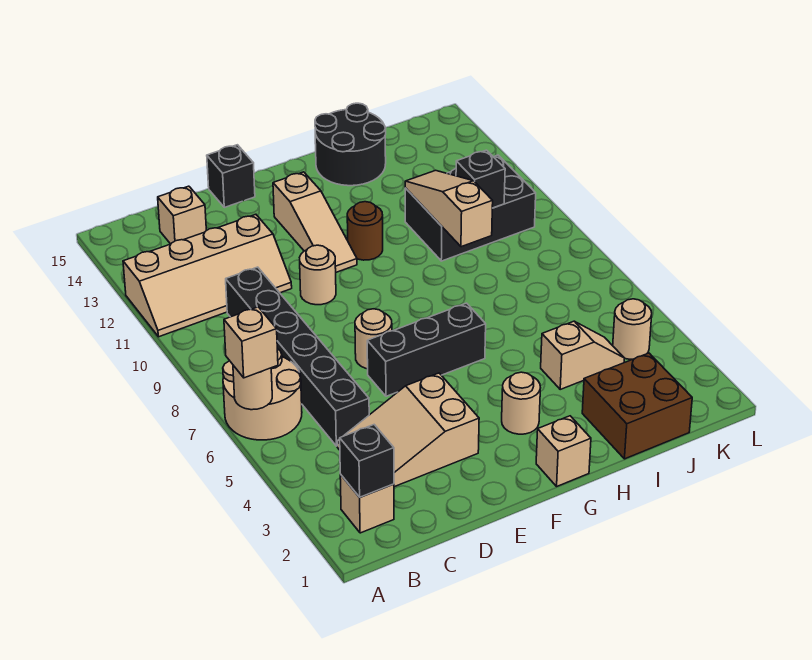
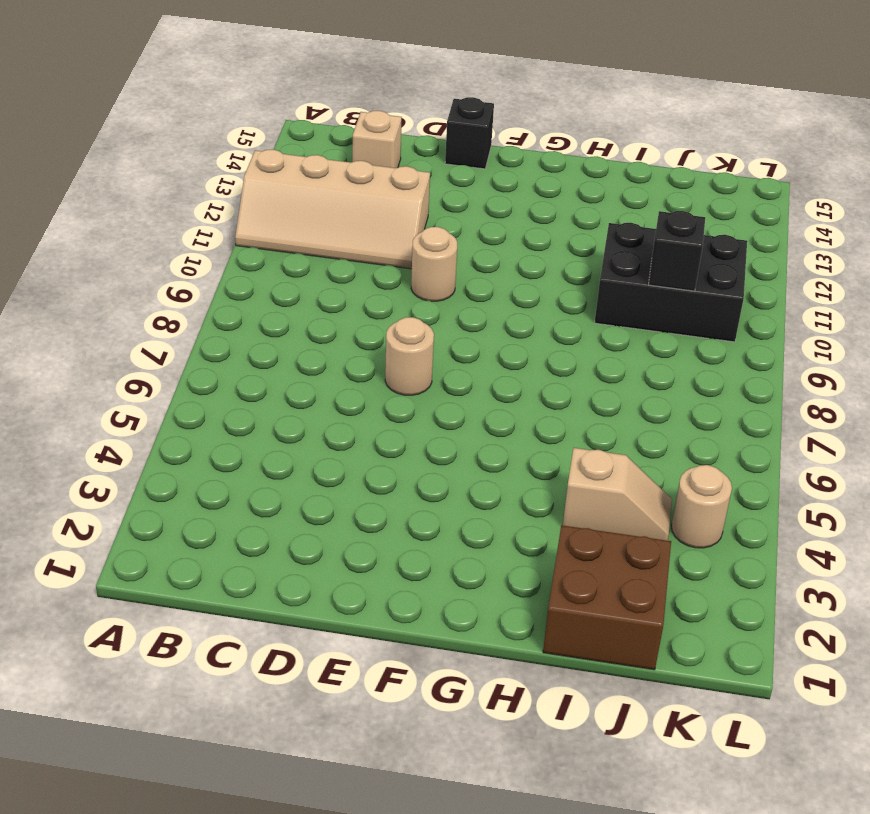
none -> tan 2x2 round brick [223,349,302,440]
none -> tan 1x1 brick [340,474,394,533]
none -> tan 2x3 slope [337,373,479,487]

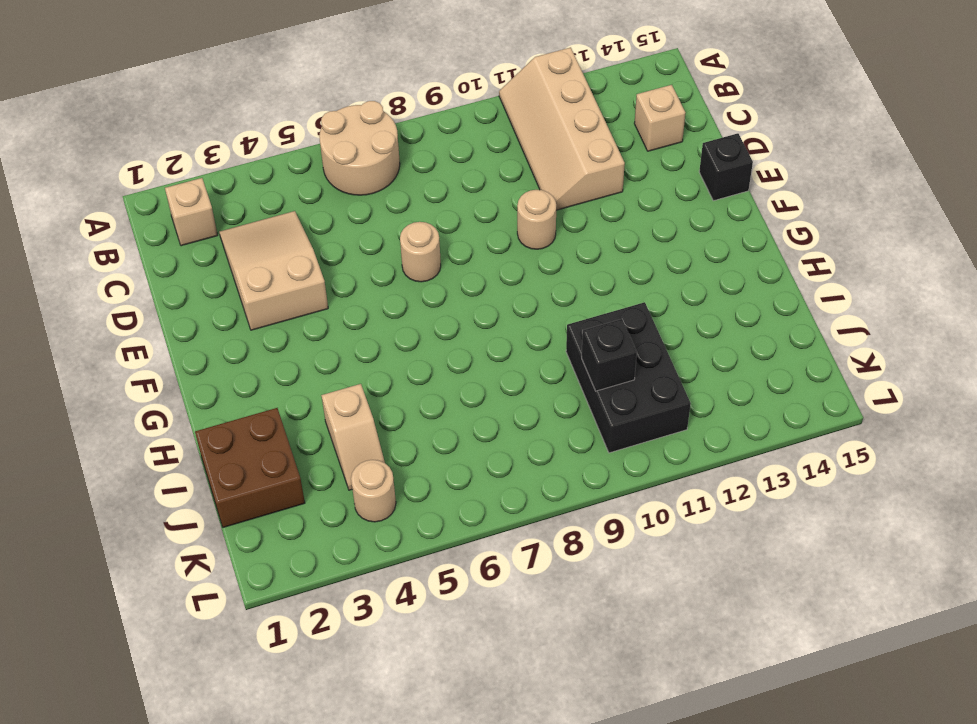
none -> black 1x6 brick [226,267,369,446]
none -> black 1x3 brick [367,303,486,396]
none -> tan 1x3 slope [273,172,357,272]

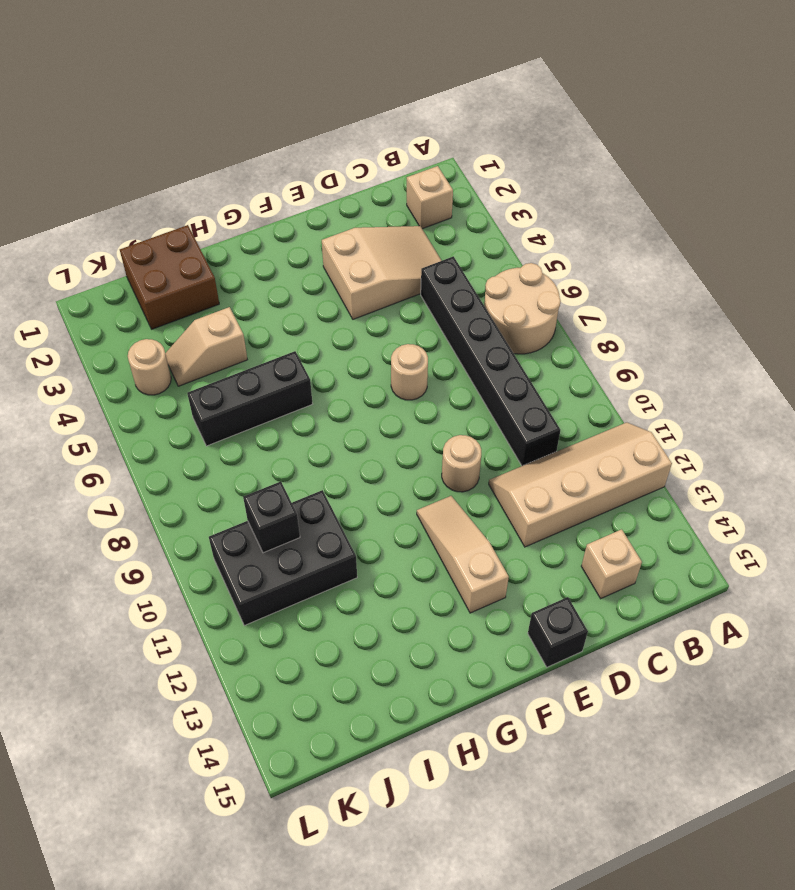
black 1x3 brick [187,351,313,446] -> black 1x3 brick moved to [367,303,486,396]
none -> tan 1x1 brick [536,416,591,486]
none -> tan 1x1 round brick [502,372,540,434]
none -> brown 1x1 round brick [347,202,383,260]

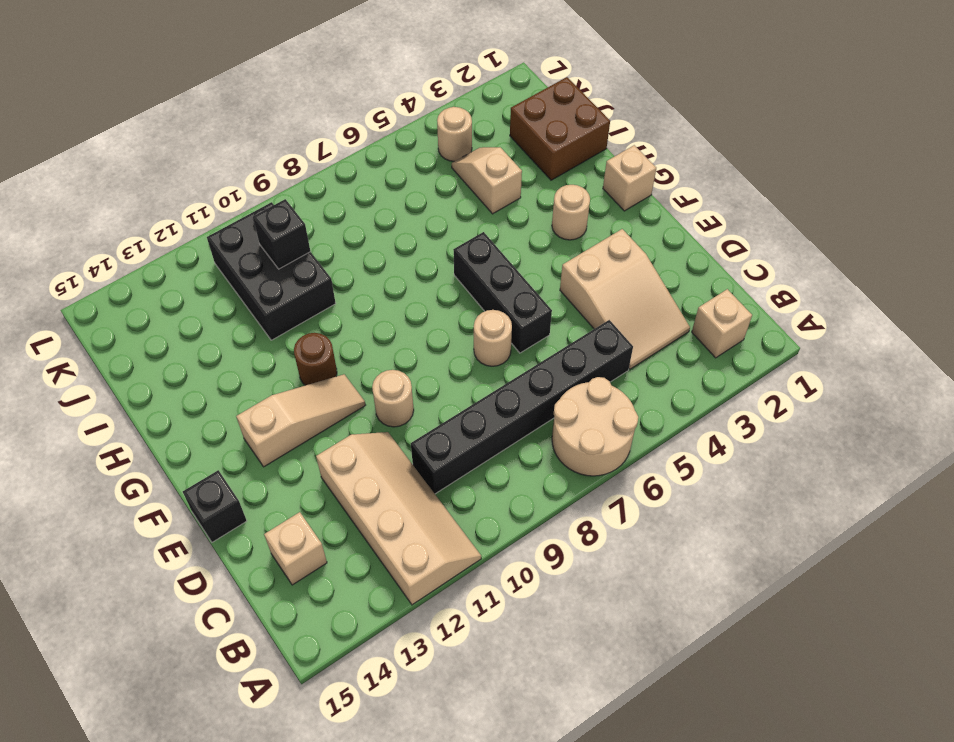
none -> black 2x2 round brick [315,103,386,186]
none -> tan 1x1 round brick [233,365,272,410]
none -> black 1x1 brick [340,425,394,497]

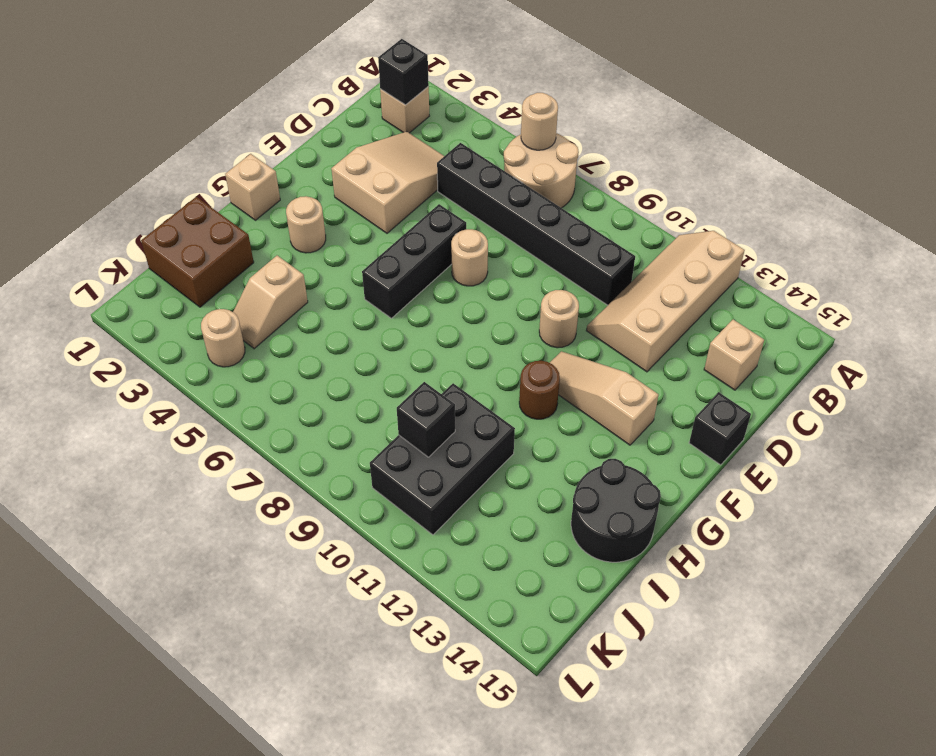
none -> tan 1x3 slope [405,170,493,247]
none -> tan 1x1 brick [224,307,278,378]

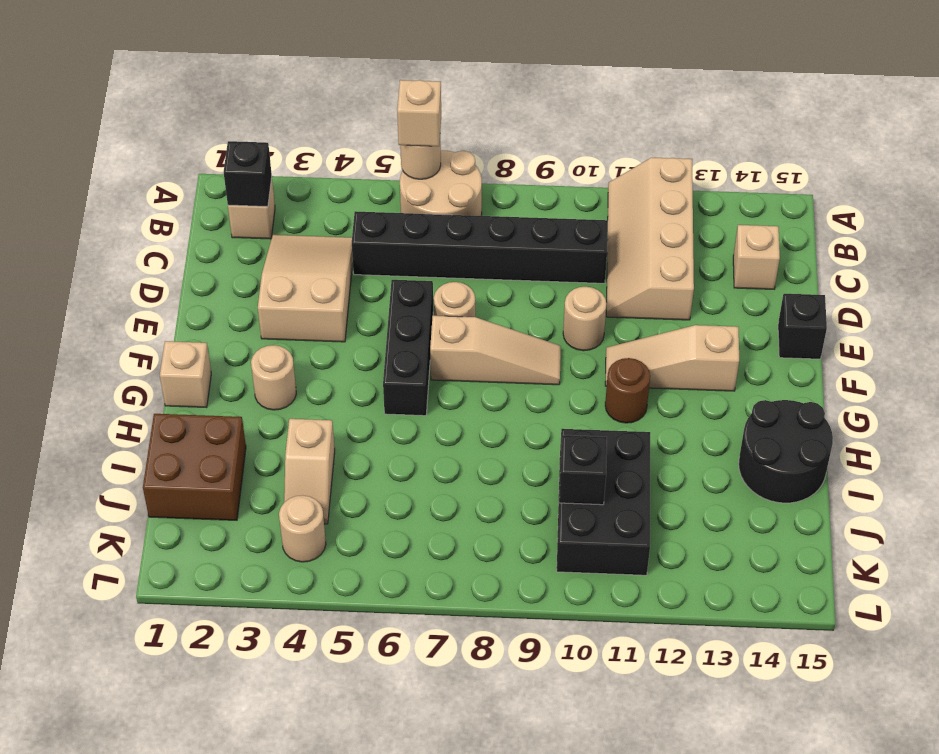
tan 1x3 slope [430,316,561,385] -> tan 1x3 slope moved to [405,170,493,247]

